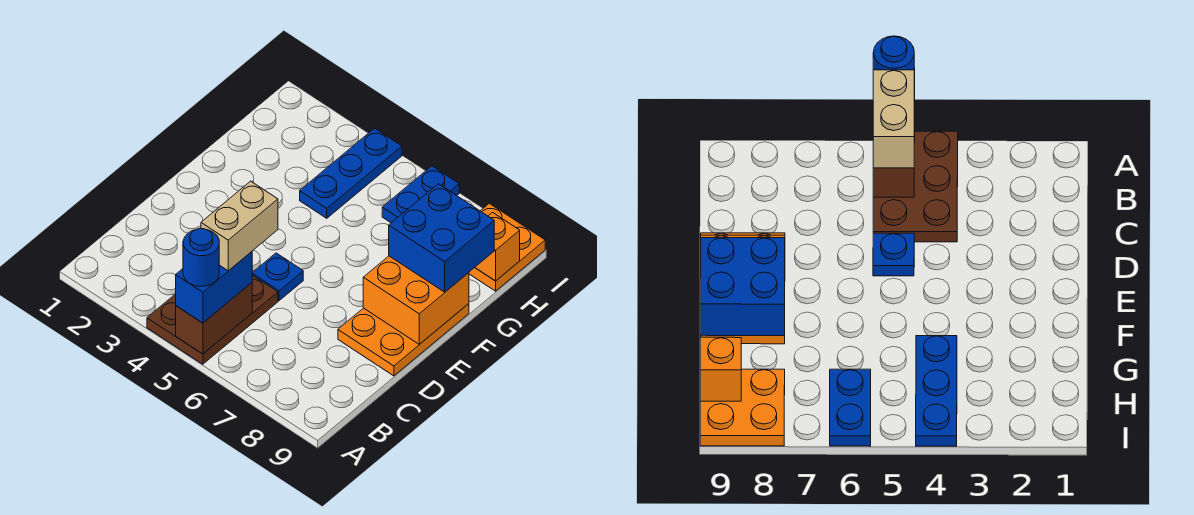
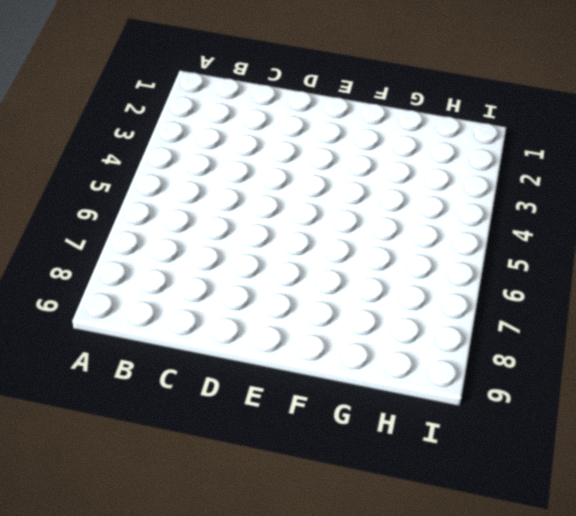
none -> brown 2x3 plate [147,275,278,364]
none -> blue 1x1 plate [252,253,303,301]
none -> orange 2x3 plate [338,304,469,376]

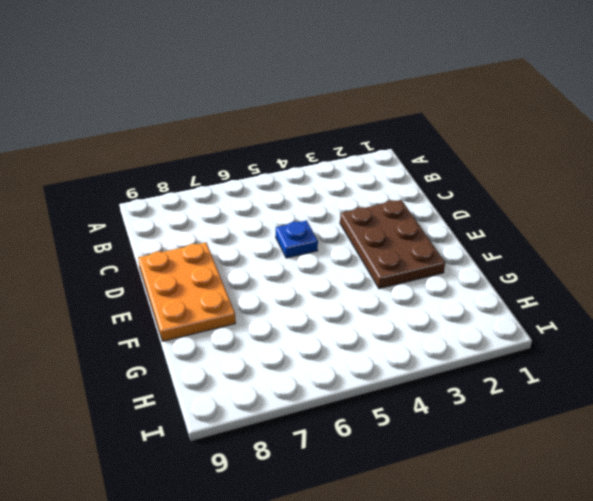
brown 2x3 plate [340,200,445,289] -> brown 2x3 plate moved to [147,275,278,364]
none -> blue 1x3 plate [300,128,402,218]
none -> blue 1x2 plate [382,166,459,223]
none -> orange 2x2 plate [469,203,545,291]

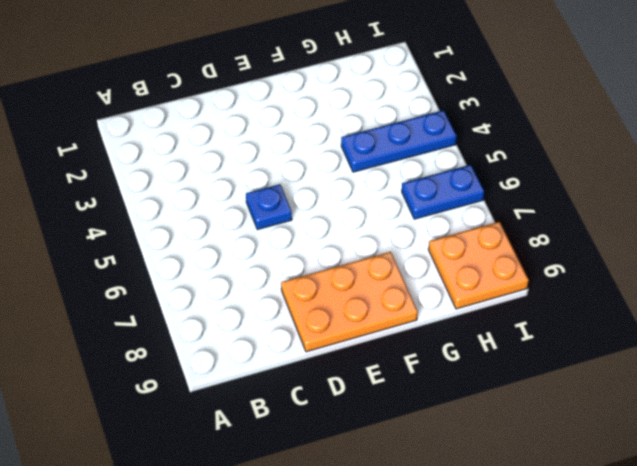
none -> brown 2x3 plate [147,275,278,364]
none -> brown 1x2 brick [176,283,252,354]
none -> orange 2x2 brick [363,256,469,344]

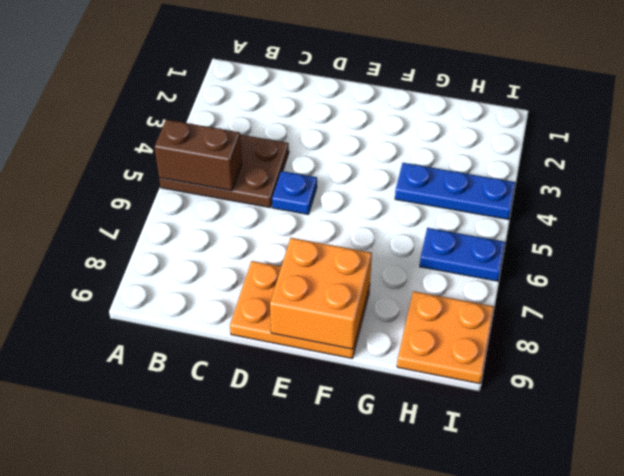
none -> orange 1x1 brick [475,213,520,281]
none -> blue 1x2 brick [176,252,252,323]
none -> blue 2x2 brick [389,184,494,292]

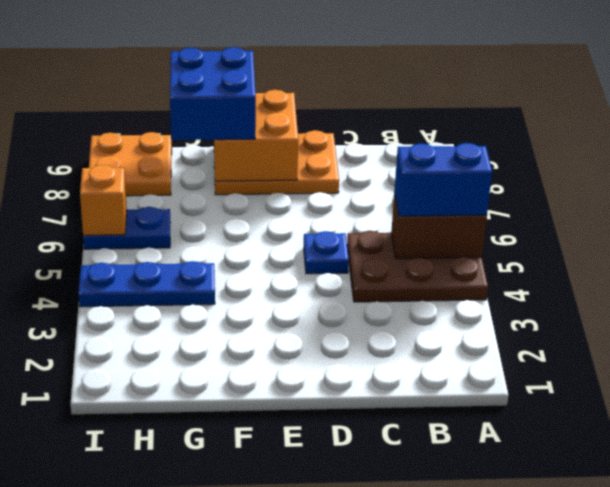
orange 1x1 brick [80,165,127,235] -> orange 1x1 brick moved to [475,213,520,281]
none -> blue 1x1 round brick [183,229,219,287]
none -> tan 1x2 brick [201,181,278,271]

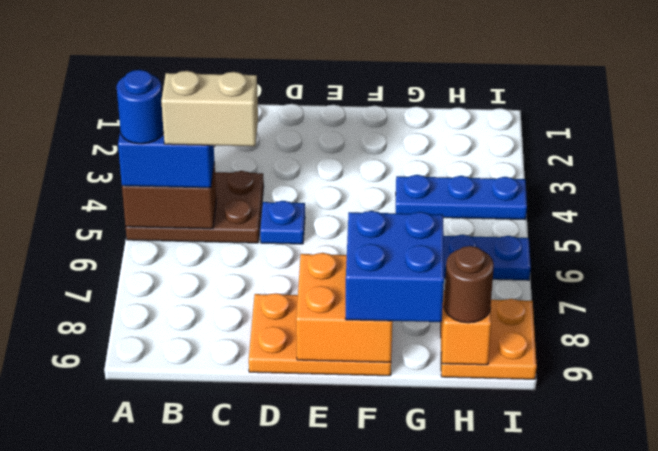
brown 1x1 round brick [444,246,494,323] -> none

